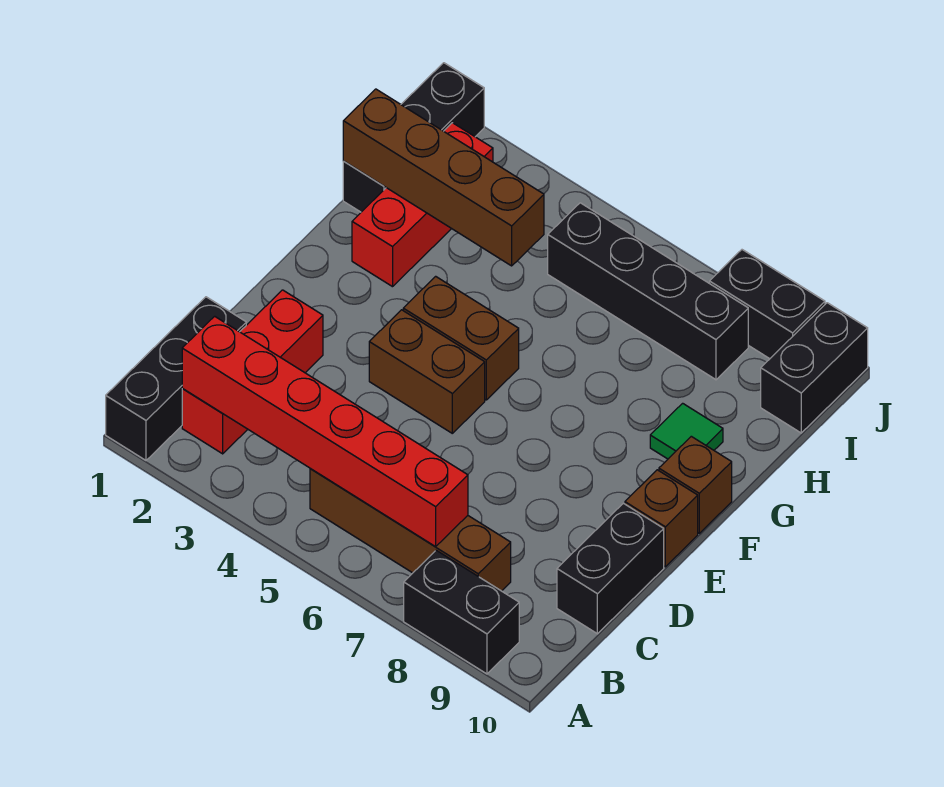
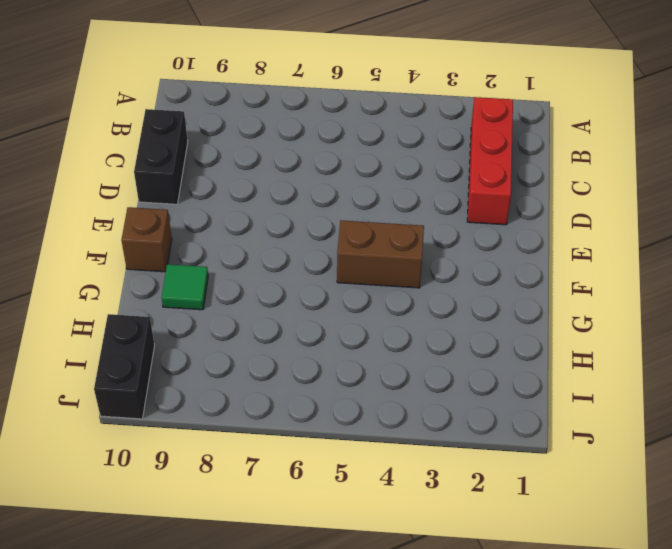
none -> black 1x3 brick [106,297,246,460]
none -> black 1x2 brick [404,550,519,674]
none -> brown 1x4 brick [310,468,511,591]

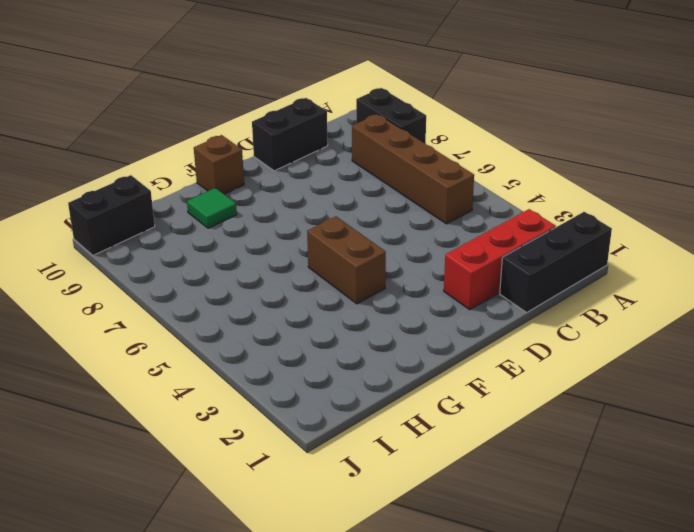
none -> brown 1x2 brick [369,310,485,433]
none -> brown 1x1 brick [625,470,698,567]
none -> red 1x3 brick [352,123,493,287]

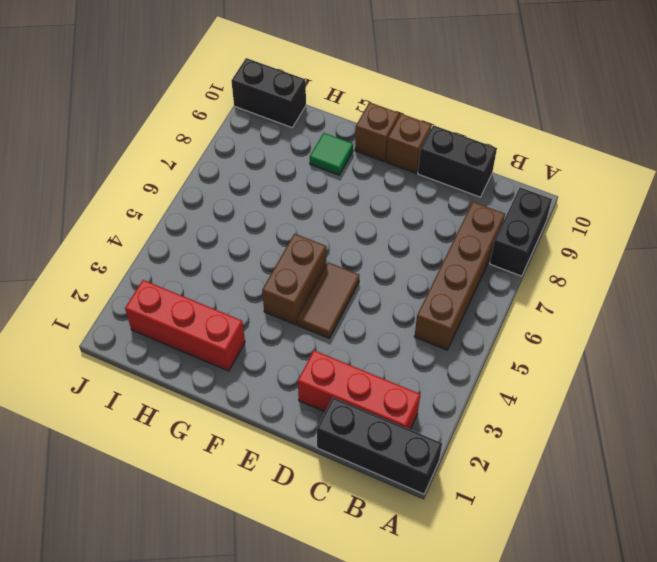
brown 1x2 tile [297,262,360,338] -> brown 1x2 brick [369,310,485,433]
none -> black 1x3 brick [343,63,484,212]
none -> black 1x4 brick [548,203,748,380]
none -> black 1x2 brick [710,250,825,359]

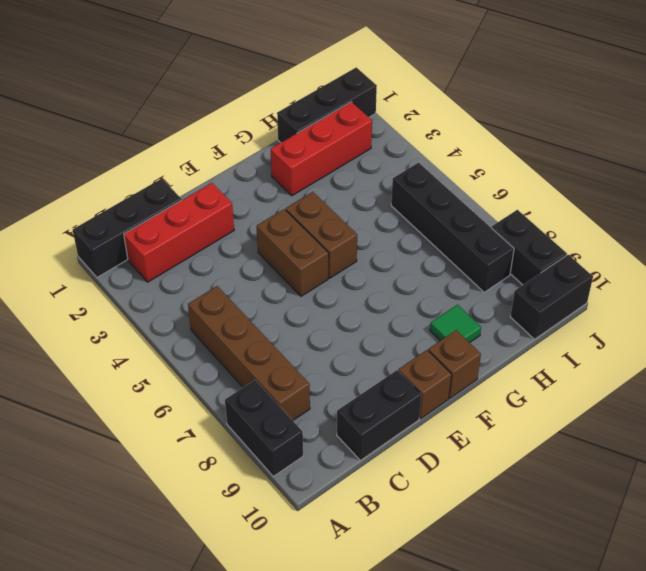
none -> red 1x6 brick [182,316,468,547]
none -> brown 1x4 brick [343,89,544,266]

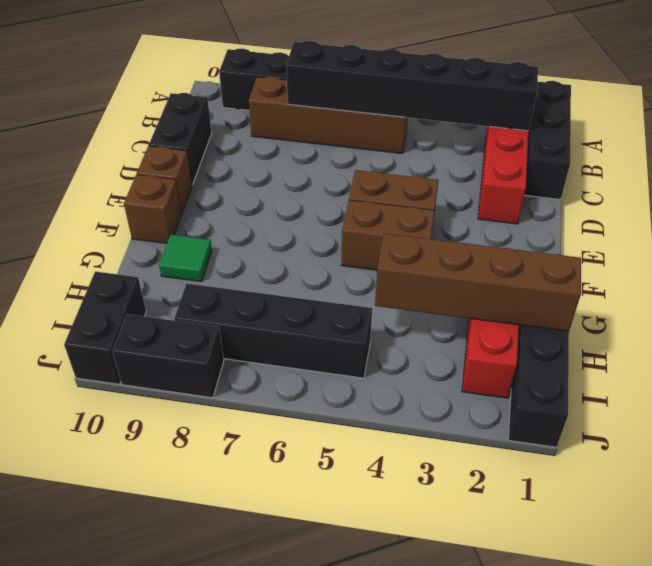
black 1x6 brick [286,41,538,131] -> red 1x6 brick [182,316,468,547]

